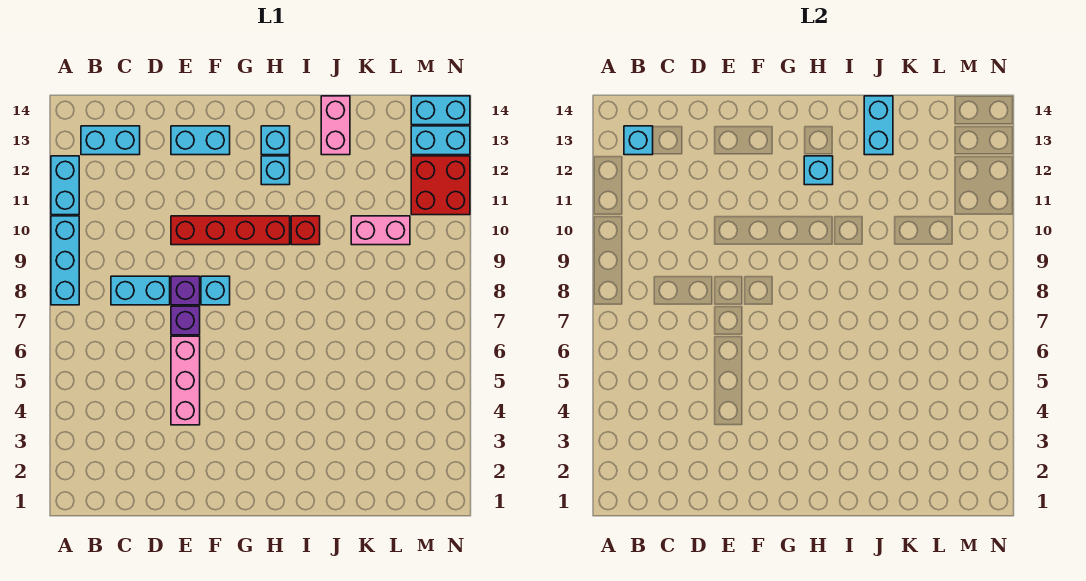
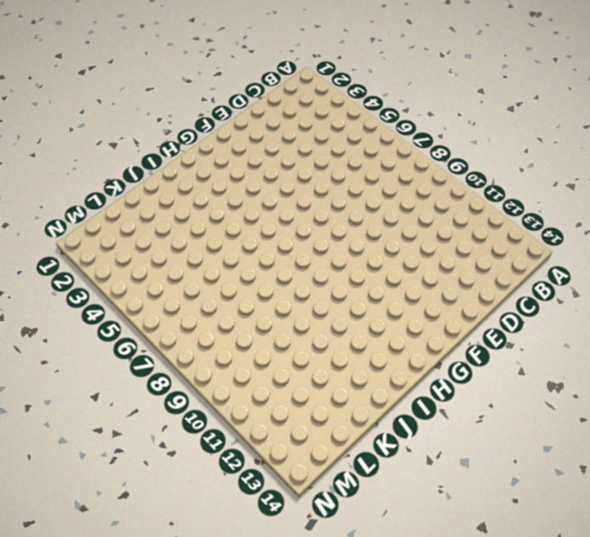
none -> cyan 1x3 brick [51,216,79,305]
none -> cyan 1x2 brick [51,156,79,215]
none -> cyan 1x2 brick [81,126,140,155]

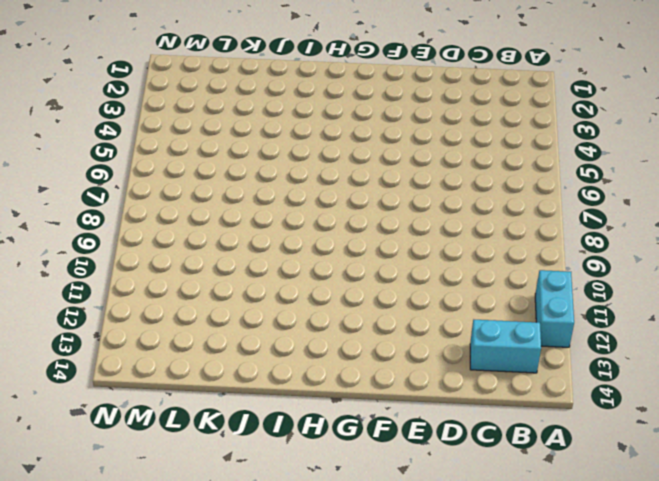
none -> cyan 1x3 brick [51,216,79,305]
none -> cyan 1x2 brick [111,276,170,305]
none -> pink 1x3 brick [171,336,200,425]

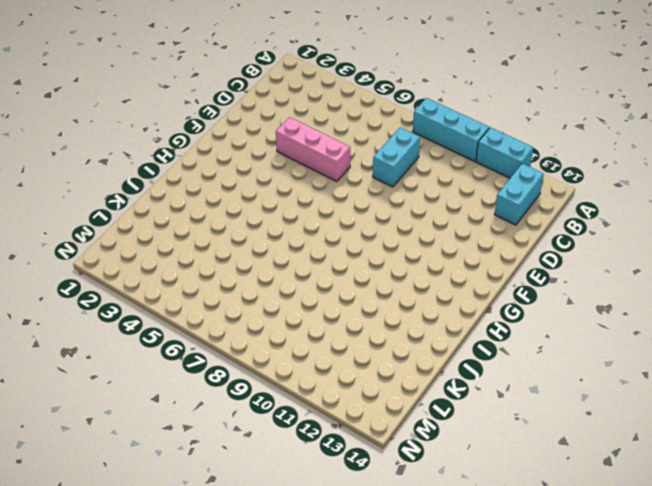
none -> purple 1x1 brick [171,306,200,335]
none -> purple 1x1 brick [171,276,200,305]
none -> red 1x4 brick [171,216,290,245]

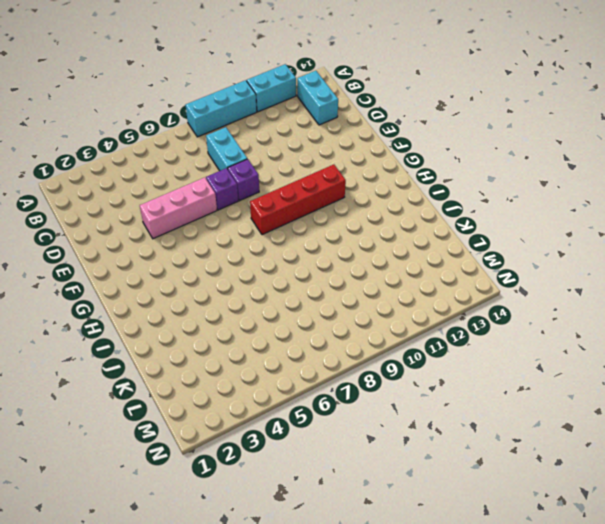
red 1x4 brick [250,165,346,235] -> red 1x4 brick turned to [171,216,290,245]
none -> cyan 1x2 brick [171,126,230,155]
none -> cyan 1x1 brick [201,276,230,305]
none -> cyan 1x1 brick [261,156,290,185]

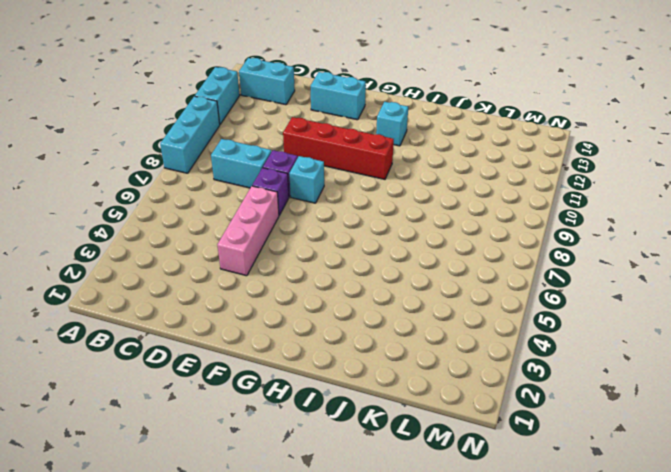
none -> cyan 1x1 brick [261,126,290,155]
none -> red 1x1 brick [291,216,320,245]
none -> pink 1x2 brick [321,96,350,155]

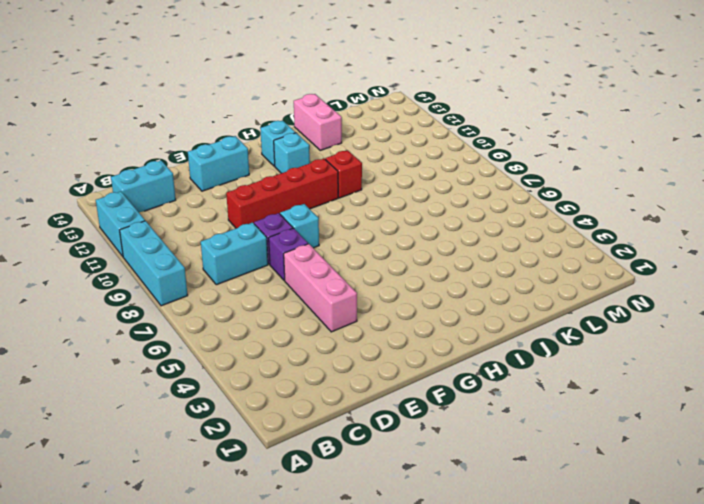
none -> pink 1x2 brick [351,216,410,245]
none -> red 2x2 brick [411,156,470,215]
none -> cyan 1x2 brick [411,126,470,155]

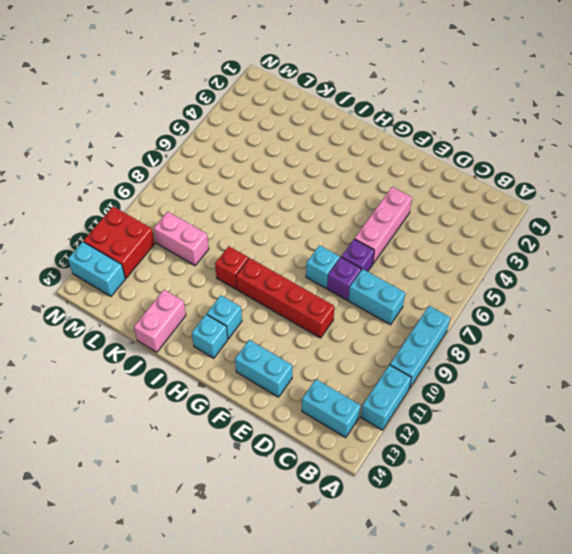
none -> cyan 1x2 brick [411,96,470,125]
none -> cyan 1x1 brick [624,126,653,155]
none -> cyan 1x1 brick [804,156,833,185]

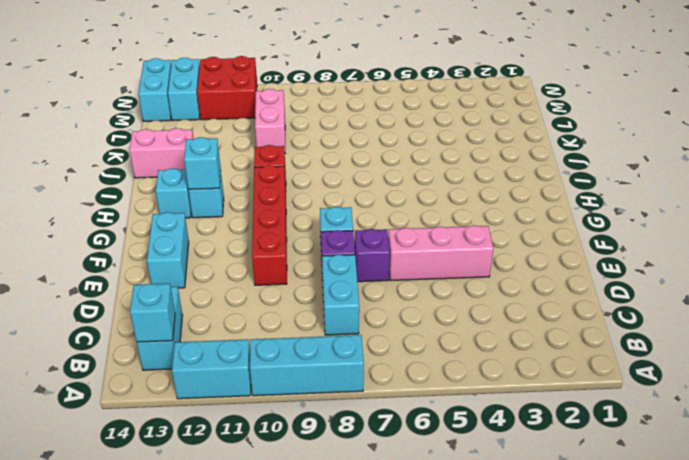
none -> cyan 1x2 brick [864,96,893,155]

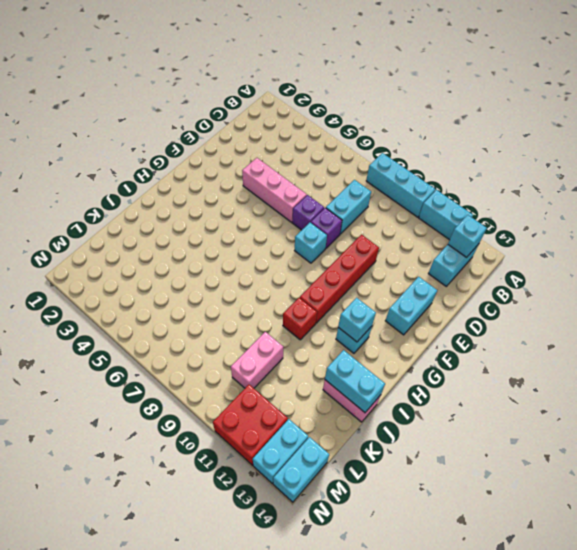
none -> cyan 1x1 brick [261,126,290,155]

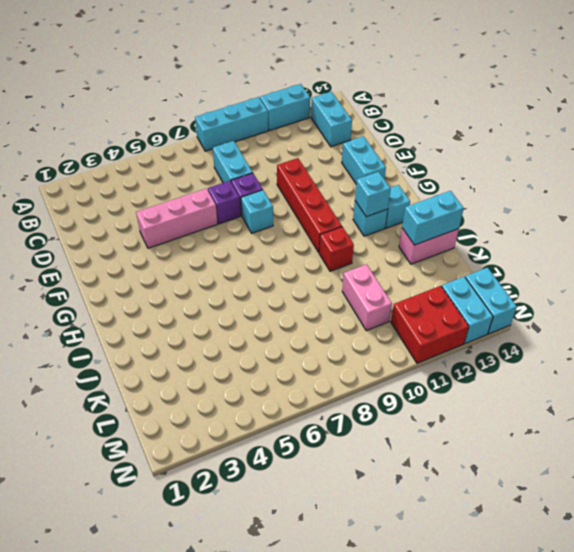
none -> cyan 1x1 brick [624,126,653,155]

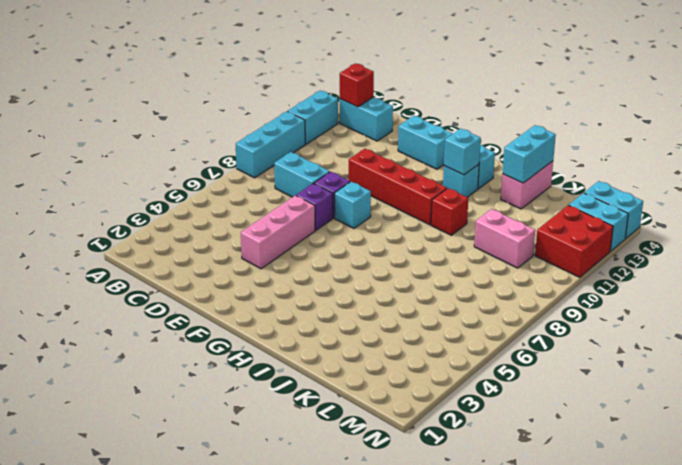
red 1x1 brick [340,63,374,107] -> cyan 1x1 brick [624,126,653,155]

